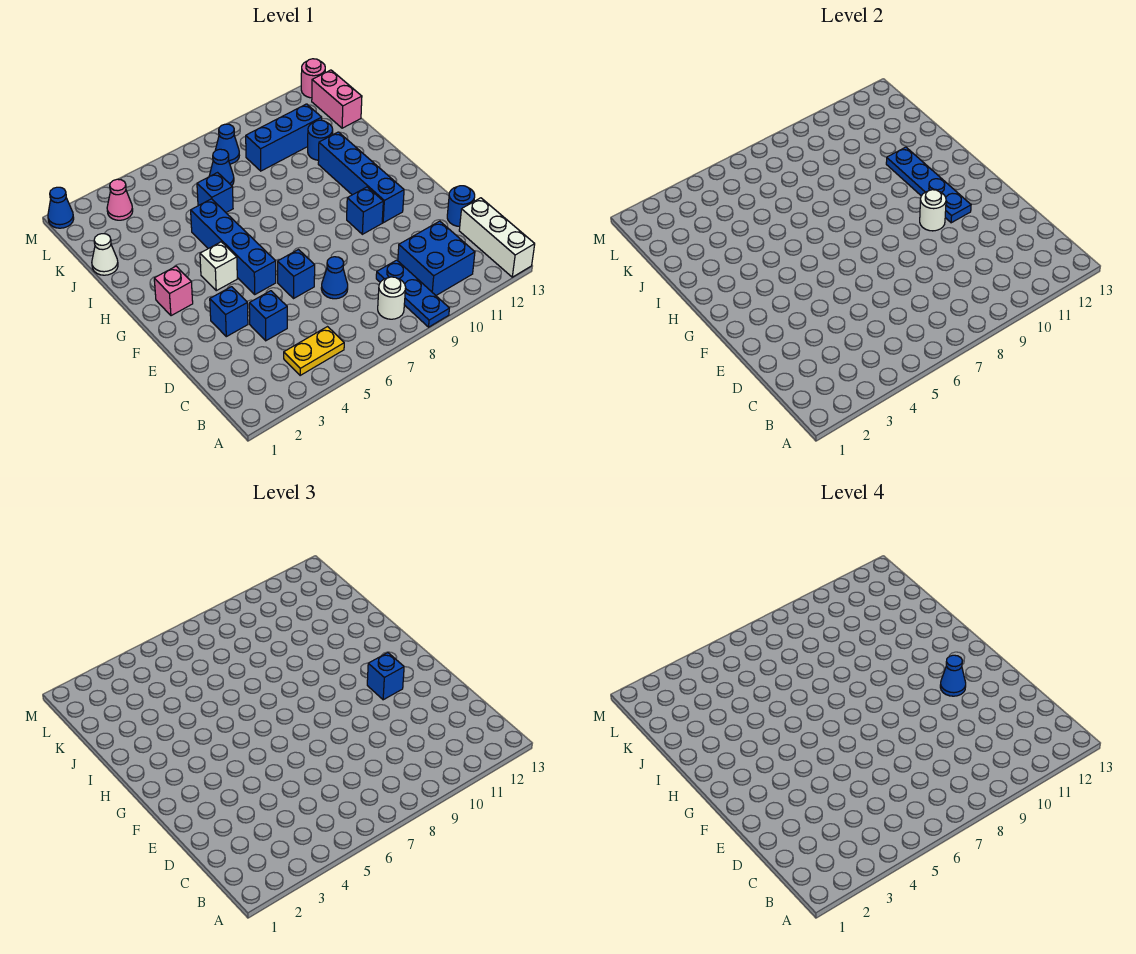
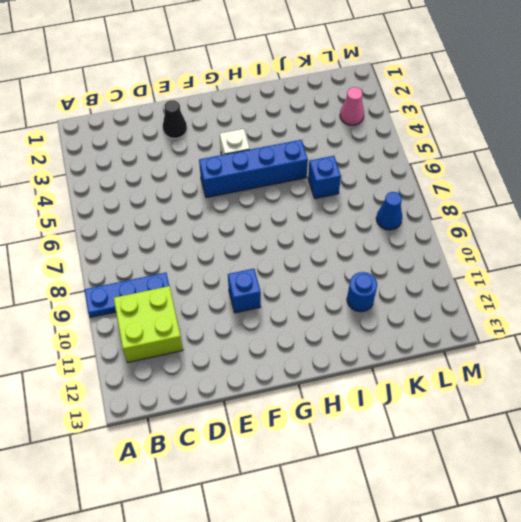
lime 2x2 brick [114,286,183,363] -> blue 2x2 brick [398,221,475,295]
black 1x1 cone [163,100,187,138] -> none
none -> white 1x3 brick [459,198,535,277]
none -> yellow 1x2 plate [284,327,344,375]
none -> white 1x1 round brick [378,277,406,319]

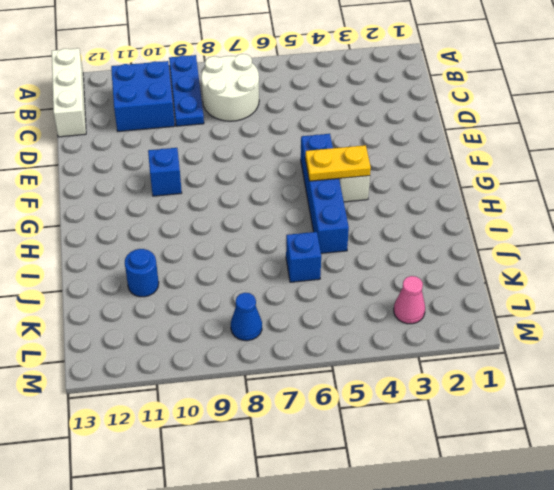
white 2x2 round brick [201,54,259,121] -> white 1x1 round brick [378,277,406,319]
yellow 1x2 plate [305,145,371,181] -> yellow 1x2 plate moved to [284,327,344,375]
none -> blue 1x1 brick [249,291,287,341]
none -> blue 1x1 cone [321,257,348,299]
none -> blue 1x1 round brick [447,186,475,227]

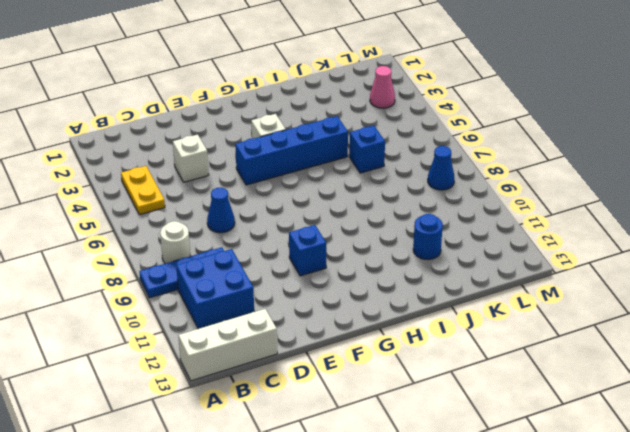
white 1x1 brick [173,135,209,182] -> blue 1x1 brick [249,291,287,341]
none -> blue 1x1 round brick [447,186,475,227]
none -> blue 1x1 brick [210,287,248,337]
none -> blue 1x1 brick [278,250,315,298]

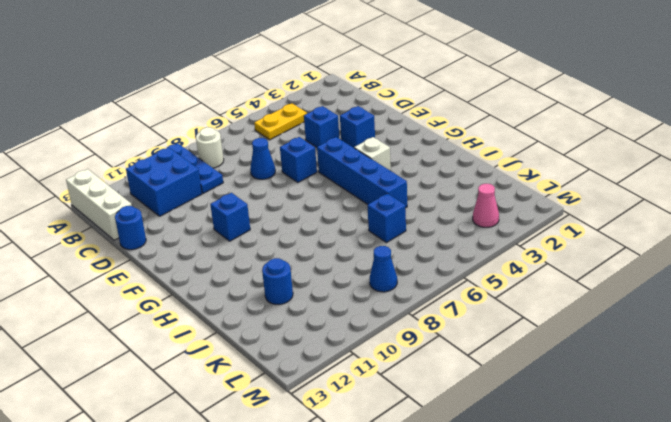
none -> blue 1x4 brick [318,132,404,223]
none -> pink 1x1 brick [154,266,193,316]
none -> white 1x1 cone [92,234,118,275]

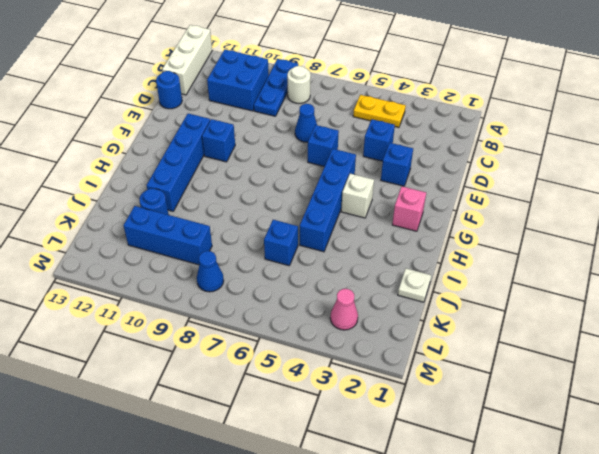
white 1x1 plate [398,268,431,302] -> white 1x1 cone [92,234,118,275]
none -> blue 1x1 cone [209,149,234,186]
none -> pink 1x2 brick [312,70,362,128]
none -> blue 1x1 cone [48,187,74,228]

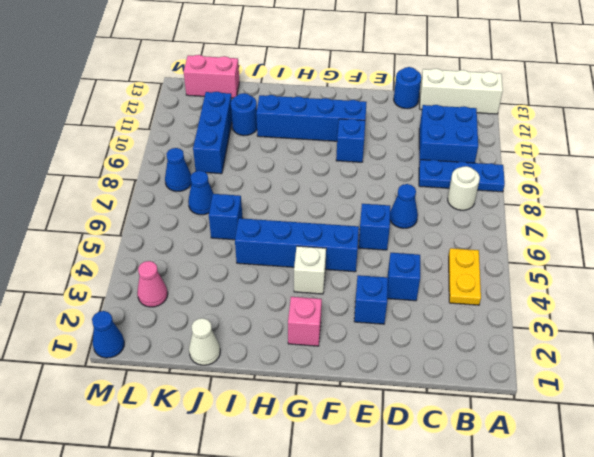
none -> pink 1x1 round brick [301,59,325,98]
none -> white 1x1 round brick [920,190,946,231]
none -> blue 1x4 plate [886,147,971,223]

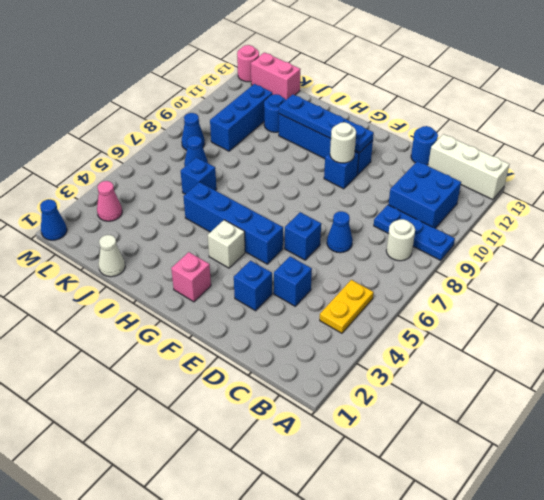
none -> blue 1x1 brick [367,653,404,700]
none -> blue 1x1 cone [940,655,966,696]

